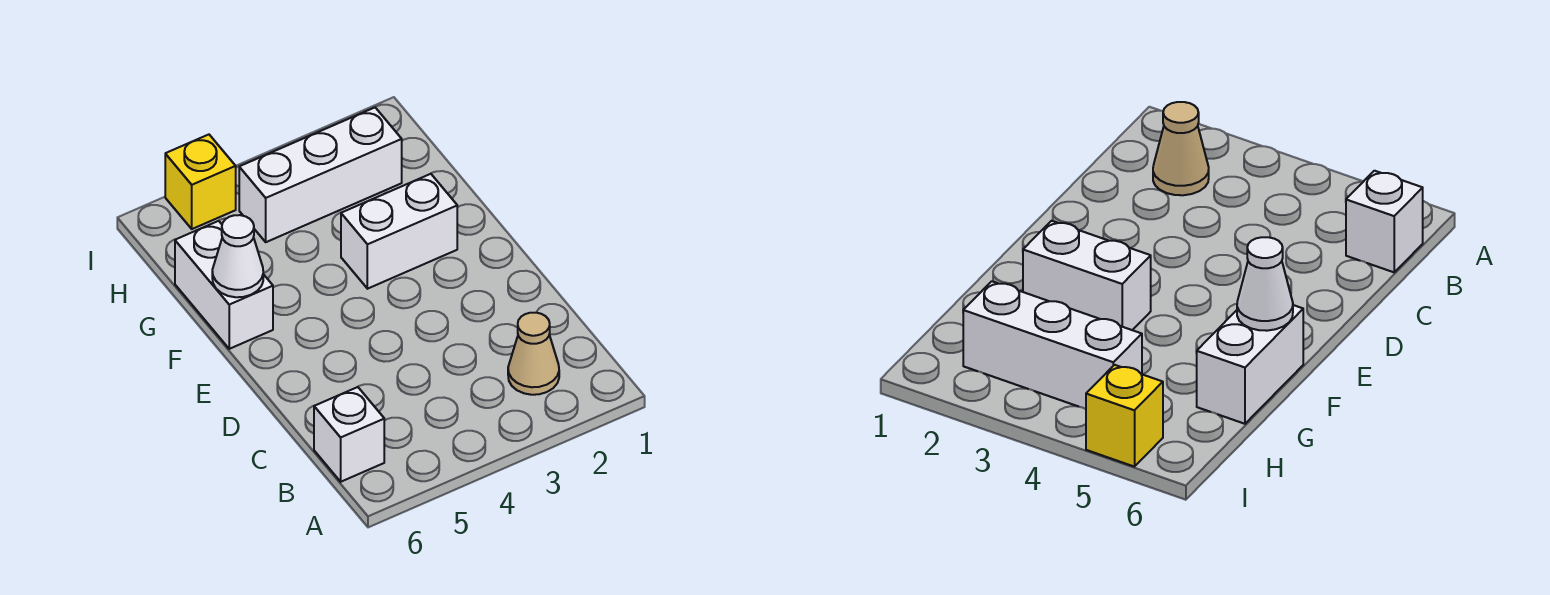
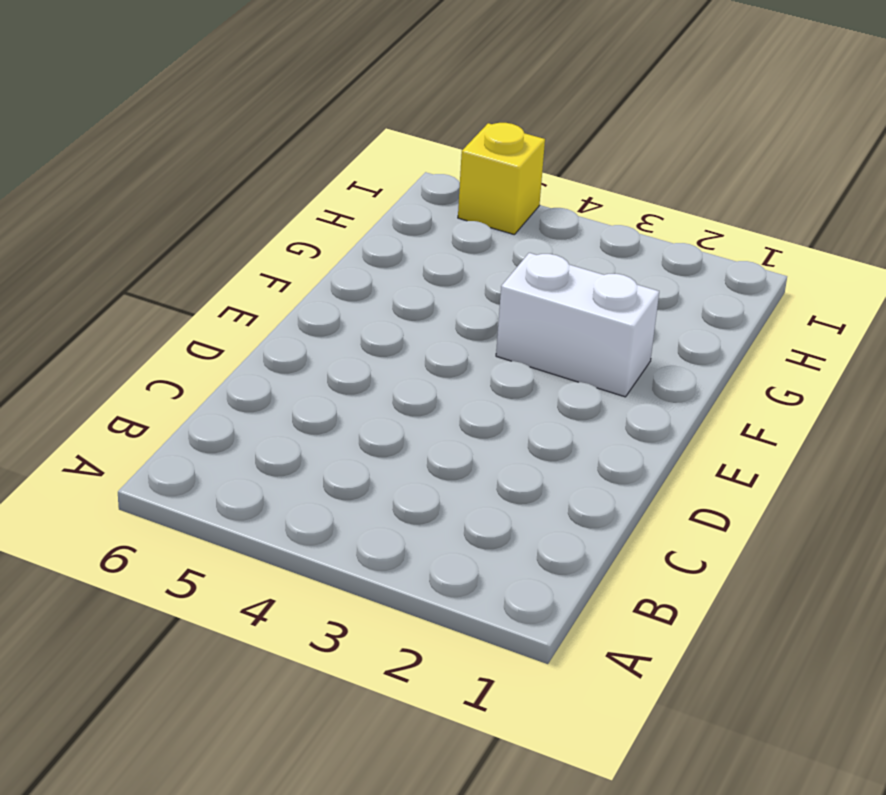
none -> tan 1x1 cone [508,313,559,395]
none -> white 1x1 brick [314,387,384,482]

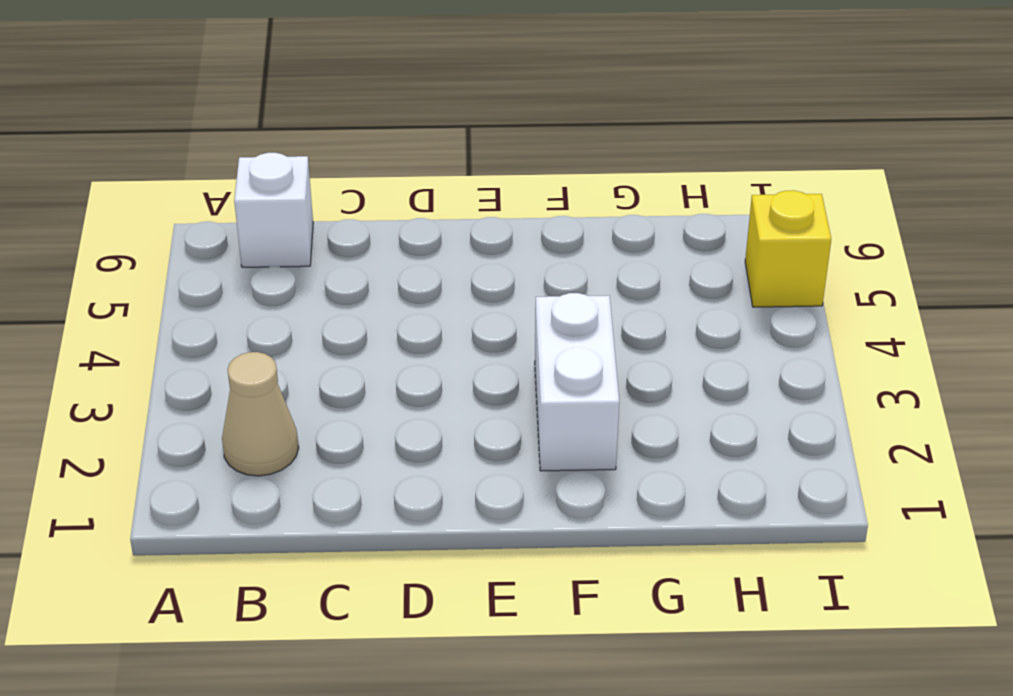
none -> white 1x2 brick [175,221,273,349]
none -> white 1x3 brick [239,107,402,242]

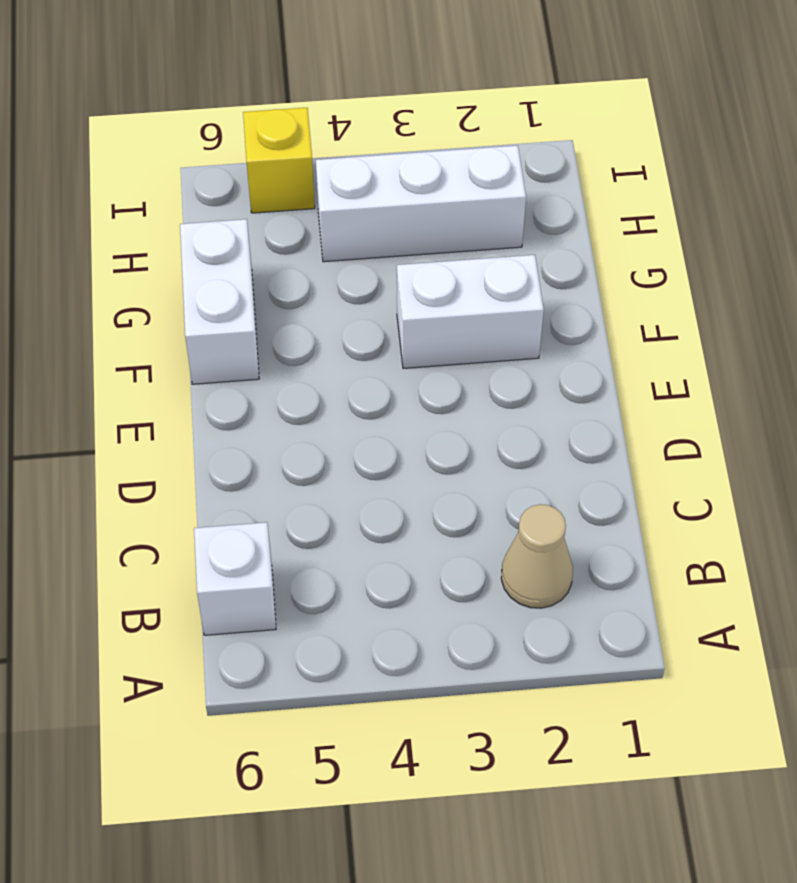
none -> white 1x1 cone [212,215,263,297]

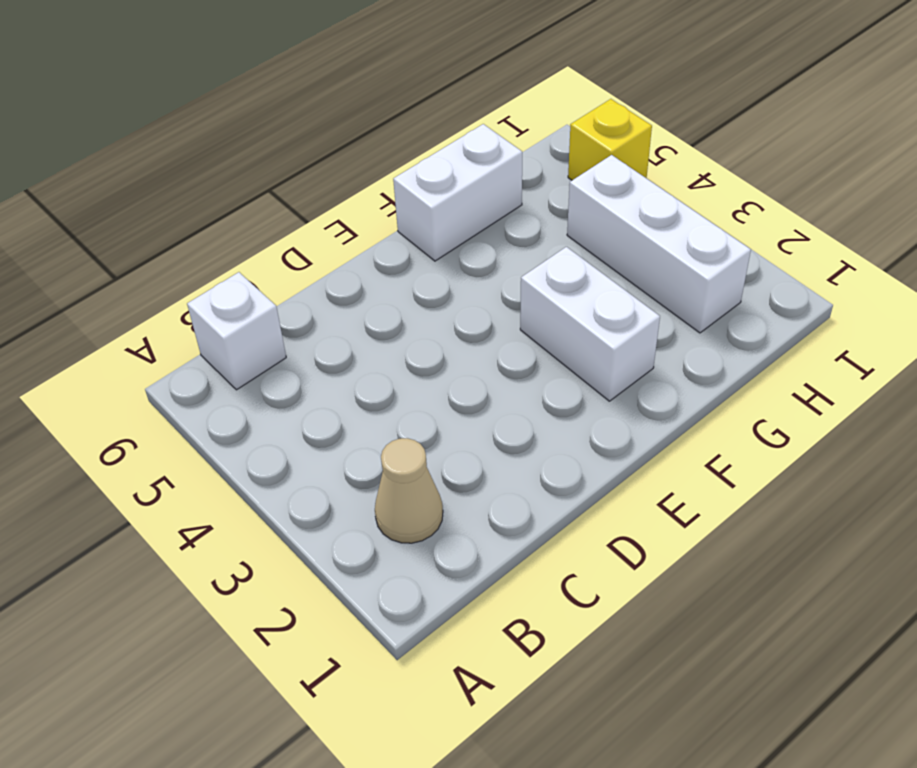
none -> white 1x1 cone [212,215,263,297]

